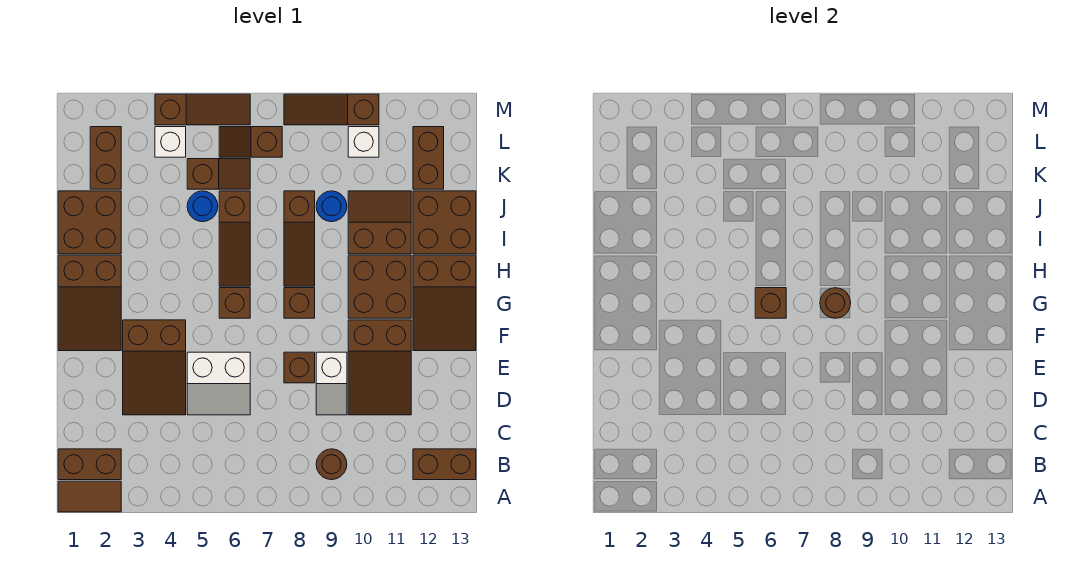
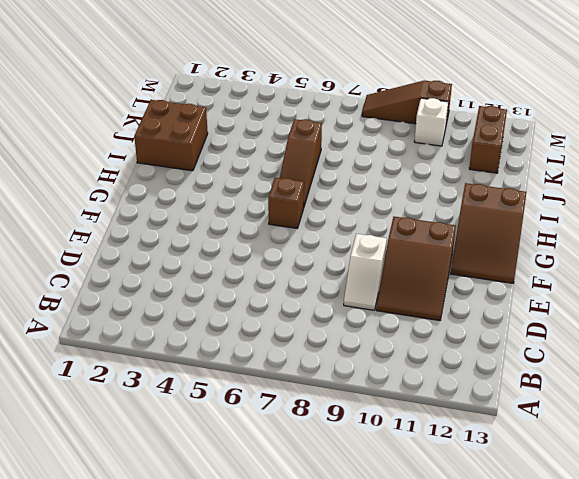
none -> brown 1x2 tile [58,481,121,512]
none -> brown 1x2 brick [58,449,121,480]
none -> brown 1x1 round brick [316,449,347,480]
none -> brown 1x2 brick [413,449,476,480]

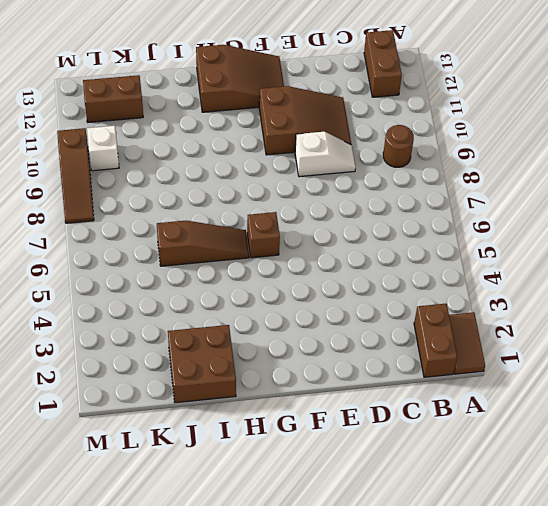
none -> brown 2x3 slope [123,320,186,415]
none -> white 2x2 slope [187,352,250,415]
none -> brown 1x1 brick [284,352,315,383]
none -> brown 2x3 slope [58,255,121,351]

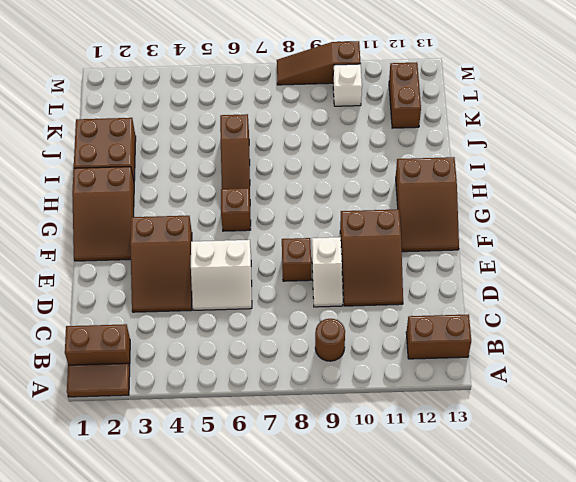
none -> brown 1x1 brick [284,288,315,318]
none -> brown 2x2 brick [348,255,411,318]
none -> brown 1x3 slope [284,191,315,286]
none -> brown 2x2 slope [348,191,411,254]

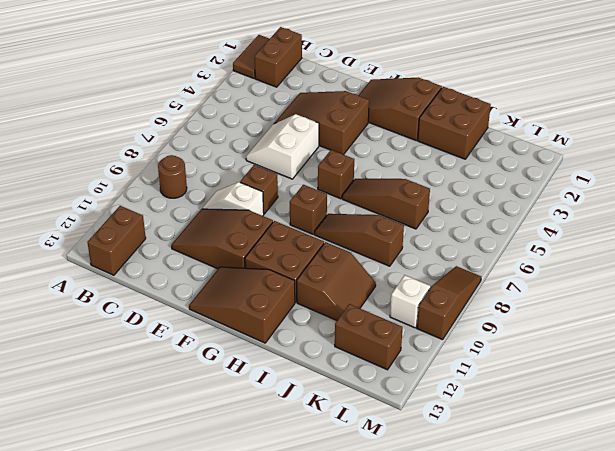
none -> brown 2x2 brick [413,191,476,254]
none -> blue 1x1 round brick [187,191,218,222]
none -> blue 1x1 round brick [316,191,347,222]
none -> brown 1x2 brick [90,127,121,189]

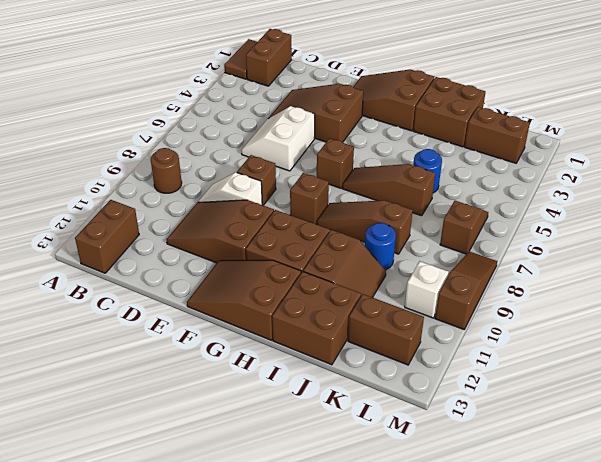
none -> brown 1x2 slope [187,159,250,189]
none -> white 1x1 brick [155,127,186,157]
none -> brown 1x3 slope [155,94,250,125]
none -> brown 1x1 brick [755,288,786,318]

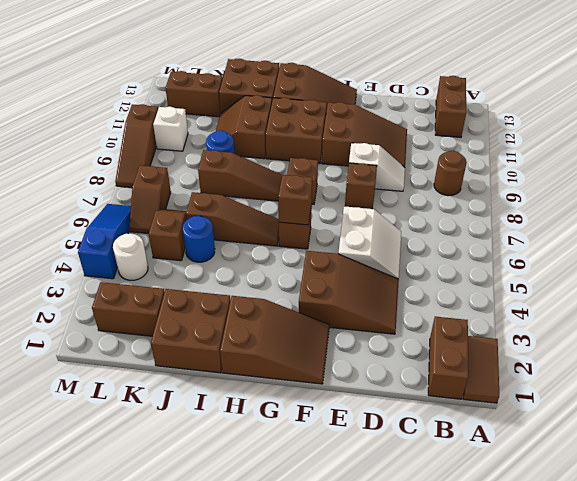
white 1x1 round brick [113,233,148,280] -> white 1x1 brick [155,127,186,157]
blue 1x3 slope [78,204,131,279] -> brown 1x3 slope [155,94,250,125]
none -> brown 1x1 round brick [820,288,851,318]

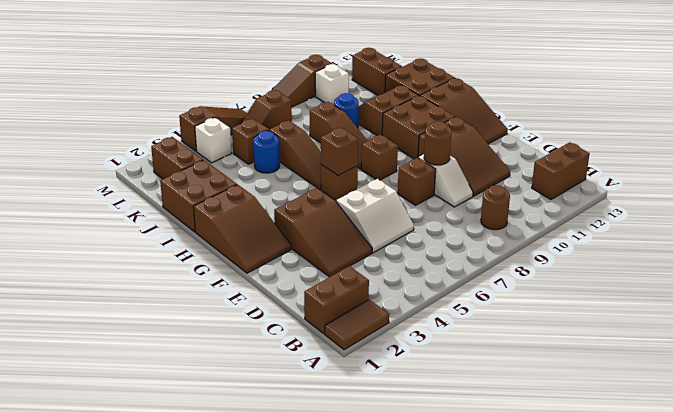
brown 1x1 round brick [424,121,451,165] -> brown 1x1 round brick moved to [820,288,851,318]

